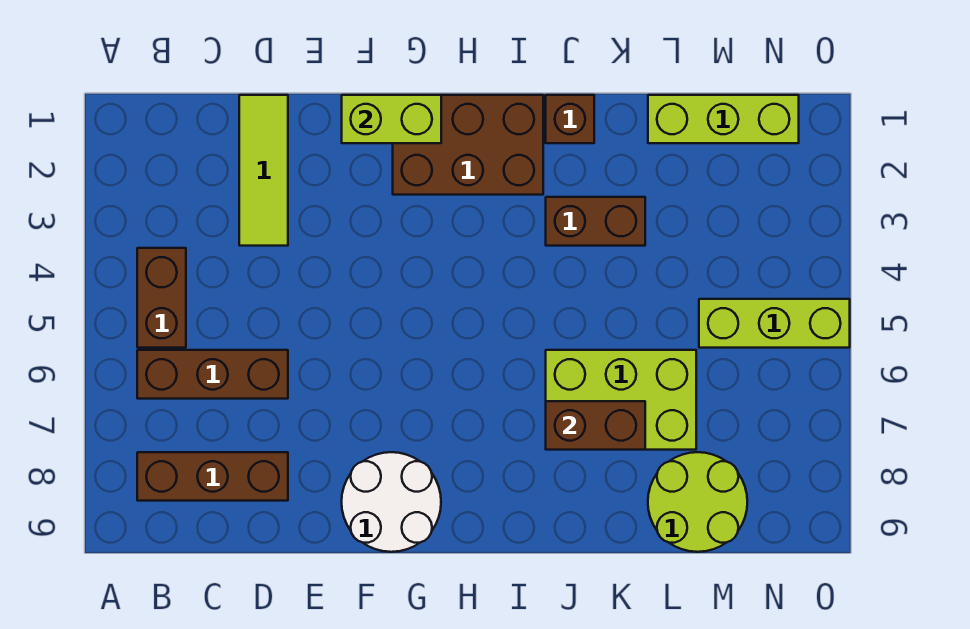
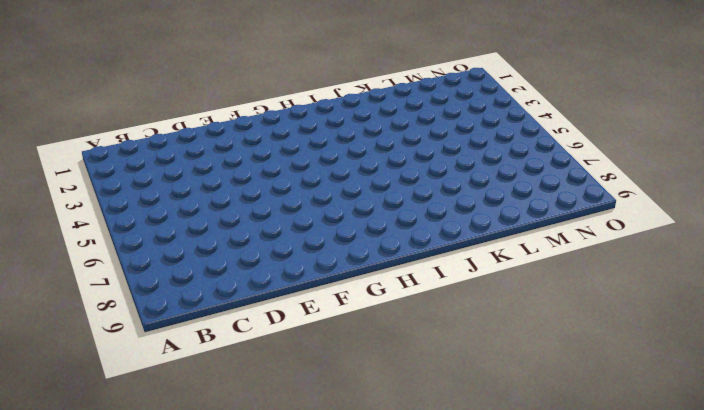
none -> brown 1x2 brick [137,248,186,348]
none -> brown 1x3 brick [137,350,288,399]
none -> brown 1x3 brick [137,452,288,501]

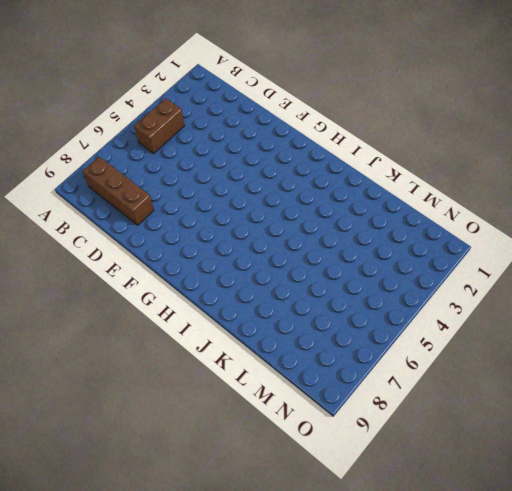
none -> brown 1x3 brick [137,350,288,399]
none -> lime 1x3 tile [239,95,288,246]
none -> white 2x2 round brick [342,452,441,552]

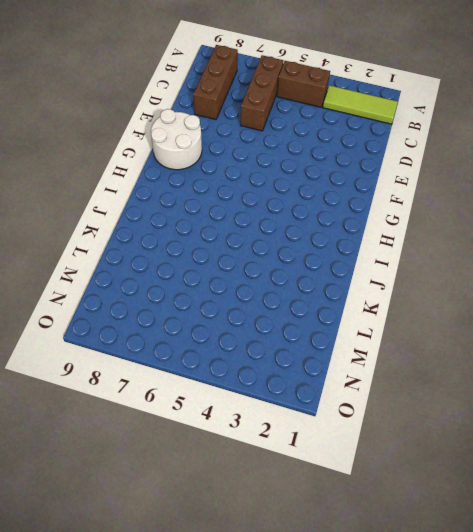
lime 1x3 tile [323,85,398,124] -> lime 1x3 tile moved to [239,95,288,246]
none -> brown 2x3 brick [393,95,543,195]
none -> brown 1x1 brick [546,95,594,143]
none -> brown 1x2 brick [546,197,645,246]

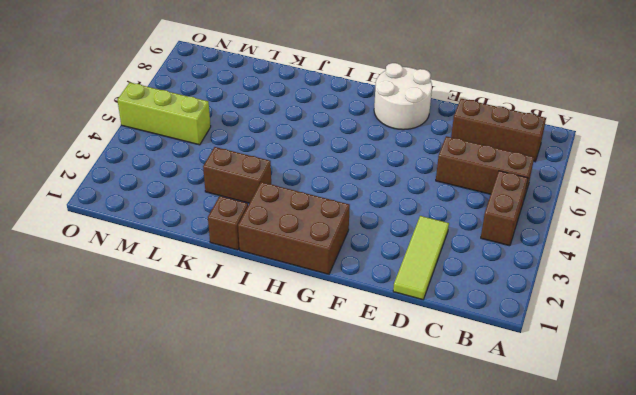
none -> lime 2x3 brick [546,350,696,450]
none -> lime 1x3 brick [648,95,799,143]
none -> lime 2x2 round brick [648,452,747,552]

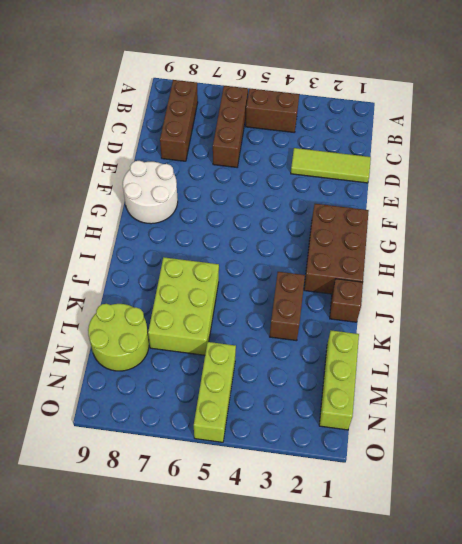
none -> lime 1x2 brick [342,95,441,143]
none -> brown 1x2 brick [546,401,645,450]

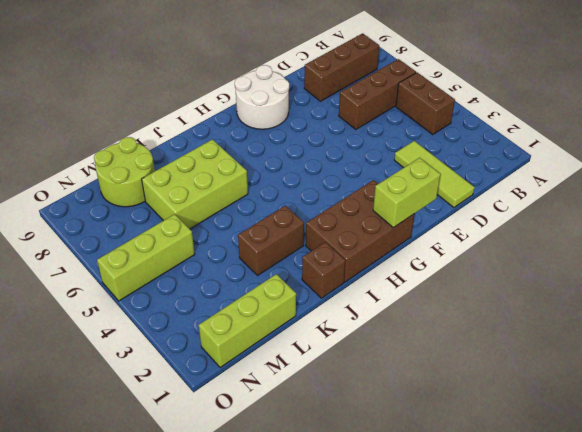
none -> brown 1x2 brick [546,401,645,450]

